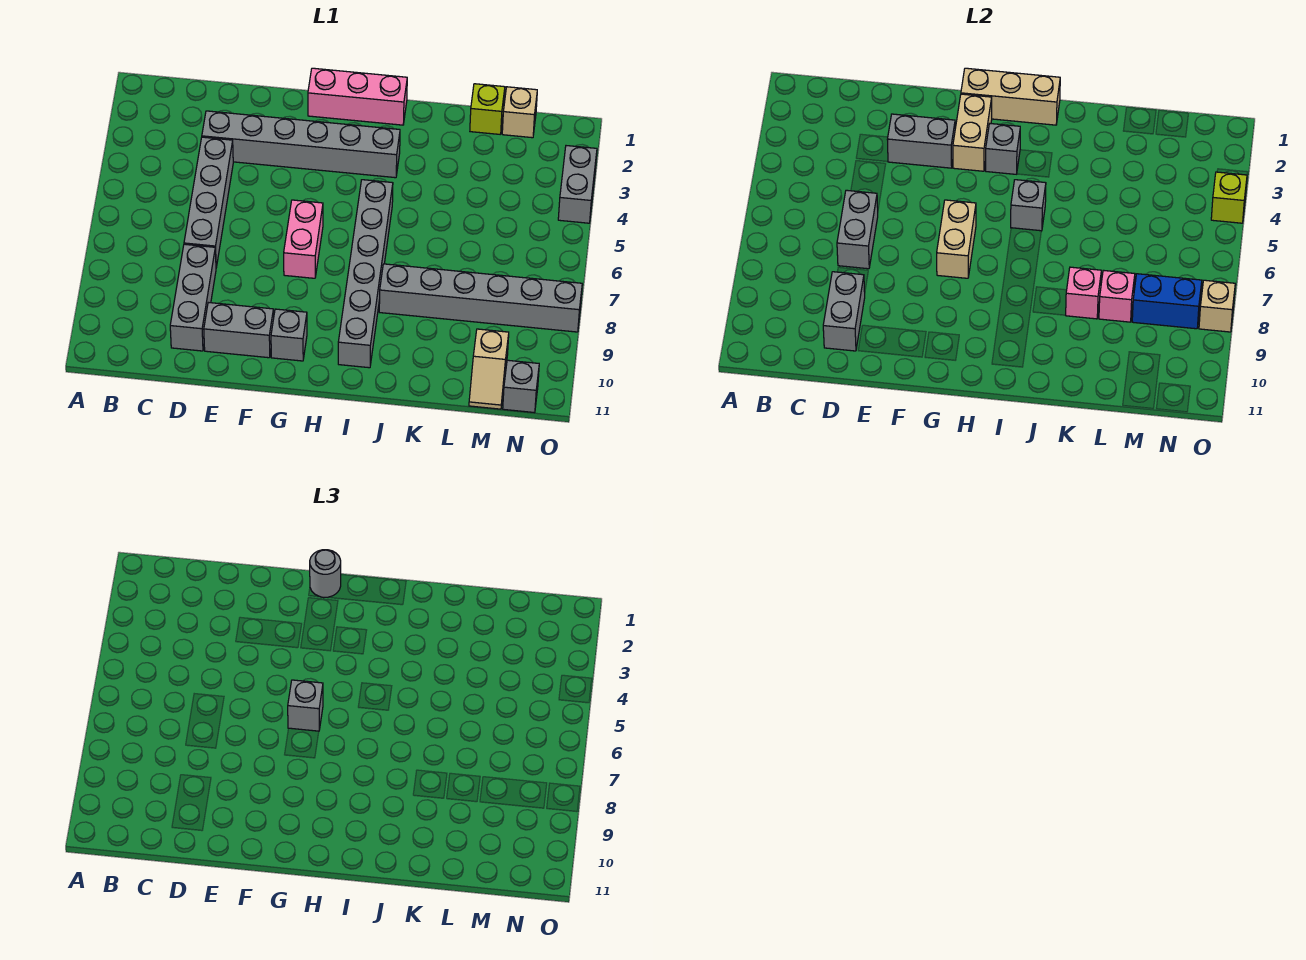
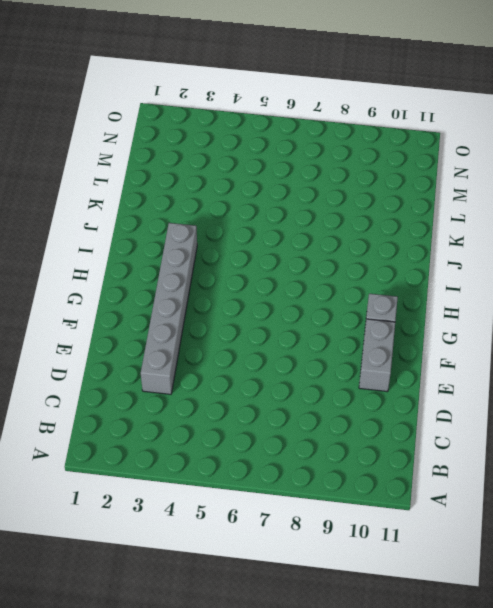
none -> grey 1x4 brick [184,137,233,267]
none -> grey 1x3 brick [170,244,216,351]
none -> pink 1x3 brick [308,68,407,125]

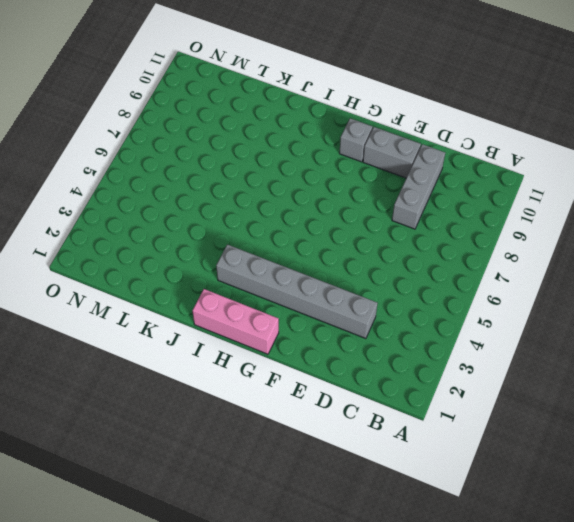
none -> grey 1x4 brick [184,137,233,267]
none -> pink 1x2 brick [284,200,323,278]
none -> grey 1x6 brick [338,180,393,368]

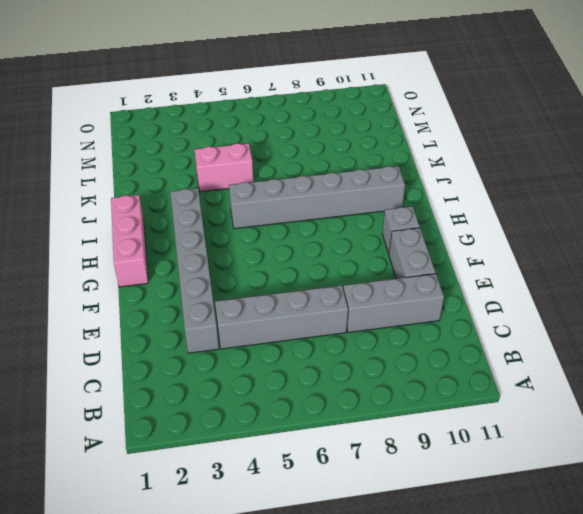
pink 1x2 brick [195,143,253,192] -> pink 1x2 brick moved to [284,200,323,278]
none -> grey 1x6 brick [379,264,582,332]
none -> lime 1x1 brick [470,84,505,134]
none -> tan 1x1 brick [502,87,537,138]

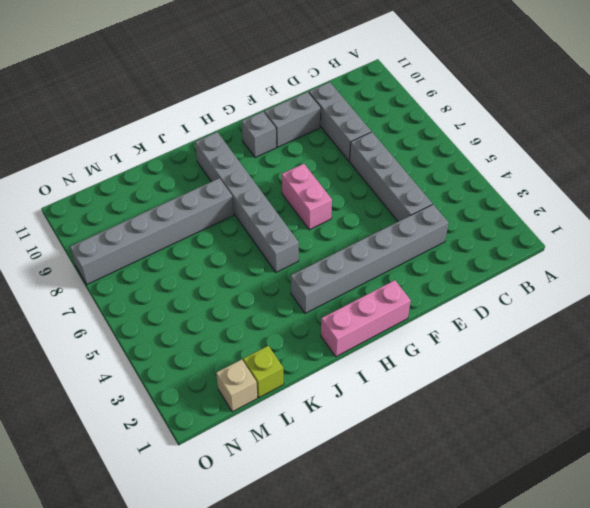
none -> tan 1x2 slope [469,329,509,409]
none -> grey 1x1 brick [503,360,539,413]
none -> grey 1x2 brick [558,146,597,223]

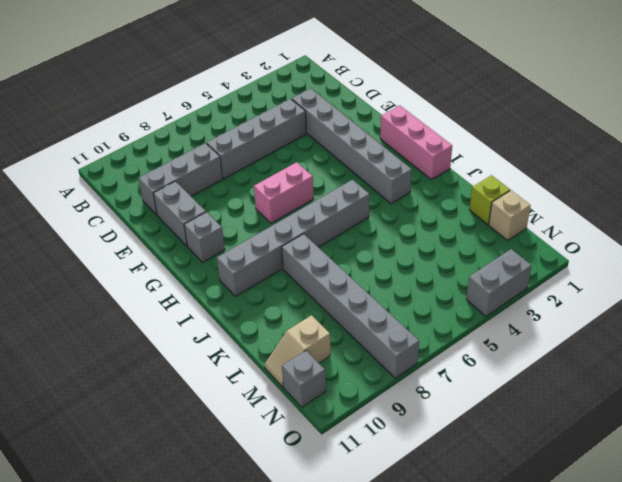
none -> grey 1x2 brick [837,190,878,269]
none -> grey 1x2 brick [823,272,865,351]
none -> grey 1x2 brick [887,114,955,168]

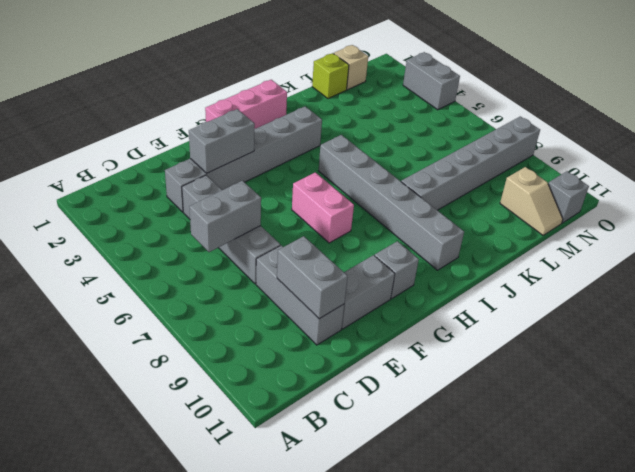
grey 1x2 brick [189,181,261,252] -> grey 1x2 brick turned to [837,190,878,269]
none -> tan 1x3 brick [961,68,1060,125]
none -> tan 1x2 brick [953,94,992,171]
none -> tan 1x2 brick [937,200,976,278]

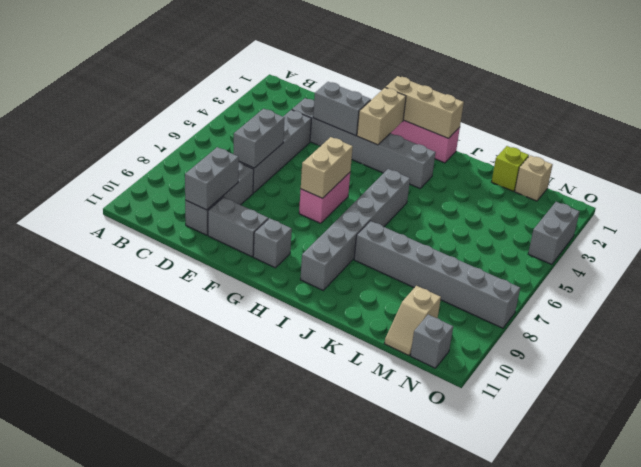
none -> grey 1x1 brick [986,124,1020,174]
none -> grey 1x1 brick [1011,180,1046,231]
none -> pink 1x1 brick [1066,267,1101,319]

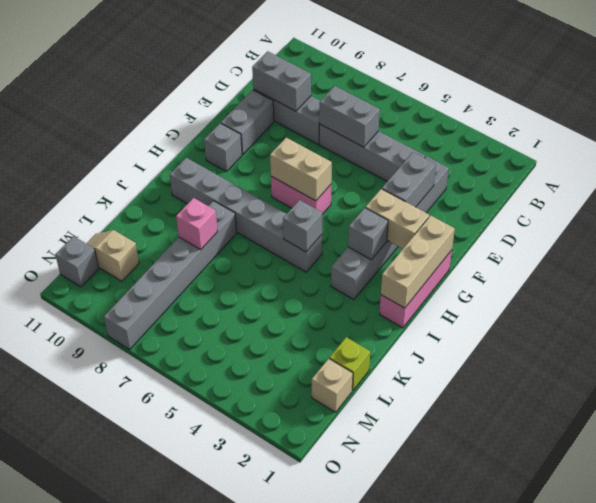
none -> grey 1x2 brick [558,146,597,223]
none -> pink 1x1 brick [1099,270,1135,322]
none -> blue 1x2 brick [1132,274,1202,329]

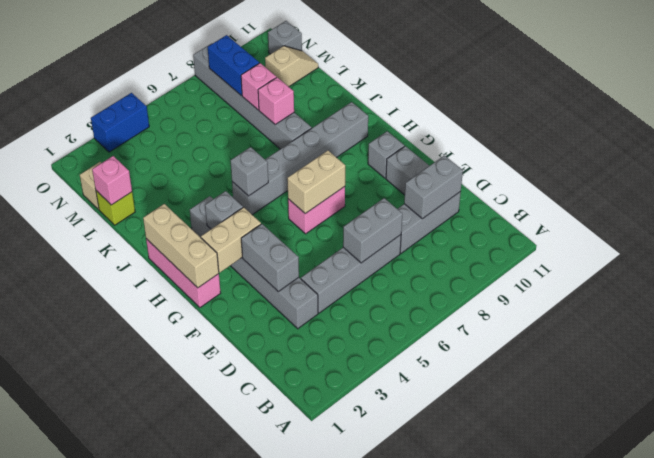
pink 1x1 brick [92,156,132,205] -> none
blue 1x2 brick [91,93,149,152] -> grey 1x2 brick [558,146,597,223]
none -> lime 1x1 brick [1211,172,1247,223]
none -> tan 1x1 brick [1199,280,1235,332]
none -> grey 1x1 round brick [310,550,341,598]

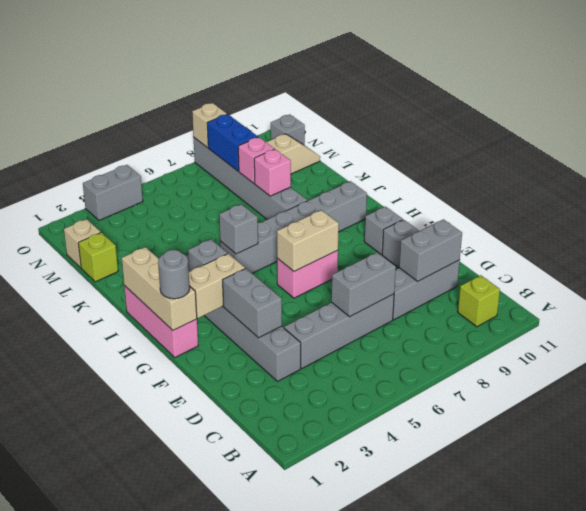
lime 1x1 brick [458,275,500,327] -> lime 1x1 brick moved to [1211,172,1247,223]
none -> grey 1x1 brick [288,680,323,731]

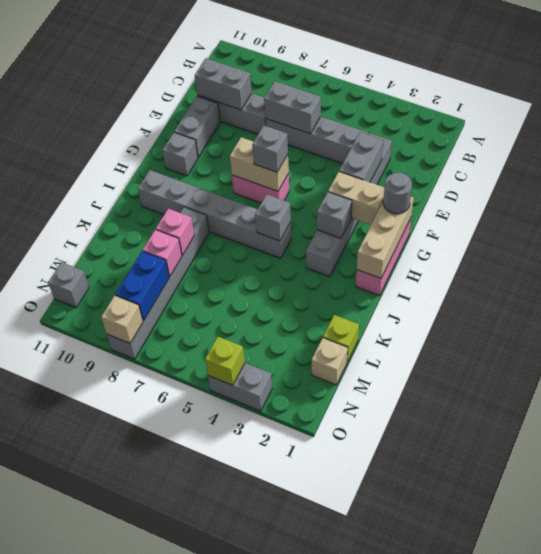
none -> tan 1x2 slope [469,329,509,409]

